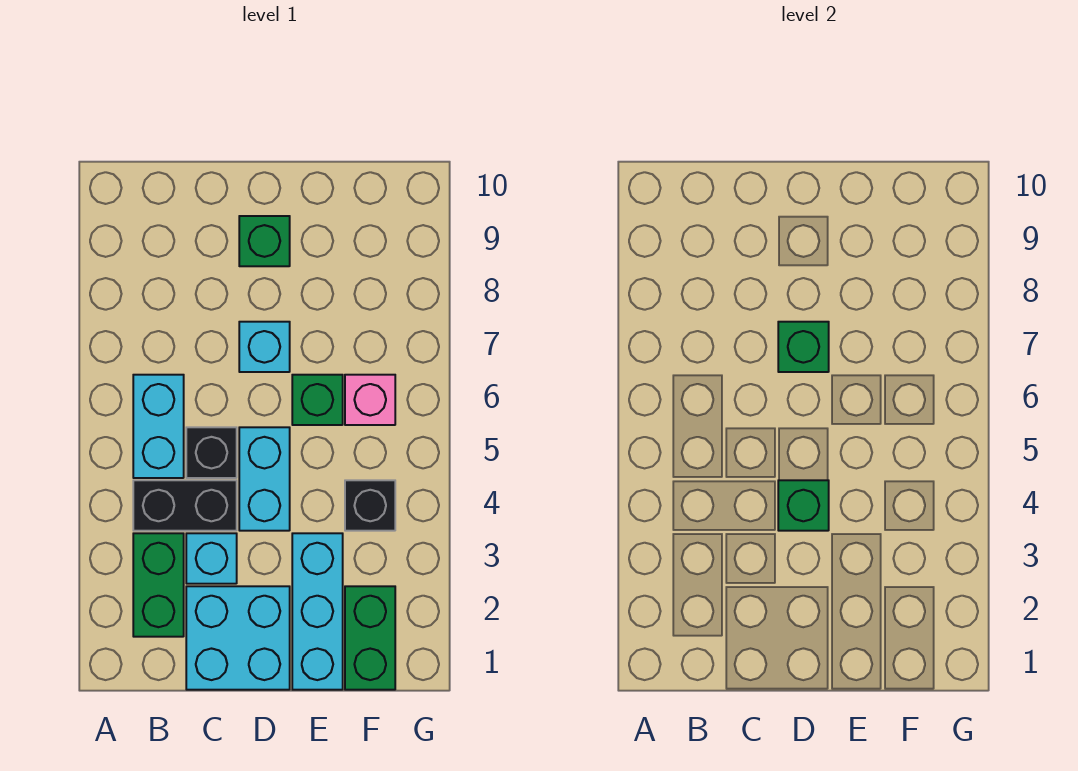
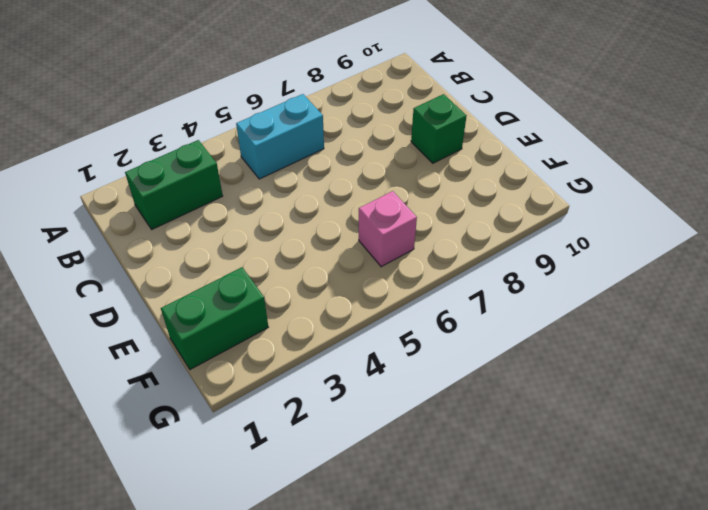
none -> black 1x2 brick [133,480,237,531]
none -> cyan 2x2 brick [186,586,290,690]
none -> cyan 1x1 brick [186,533,237,584]

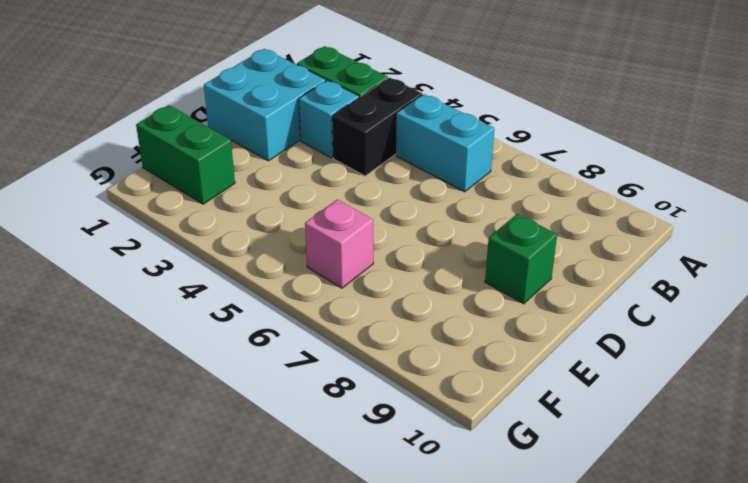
none -> black 1x1 brick [186,427,237,478]
none -> cyan 1x2 brick [239,427,290,531]
none -> cyan 1x1 brick [239,322,290,372]

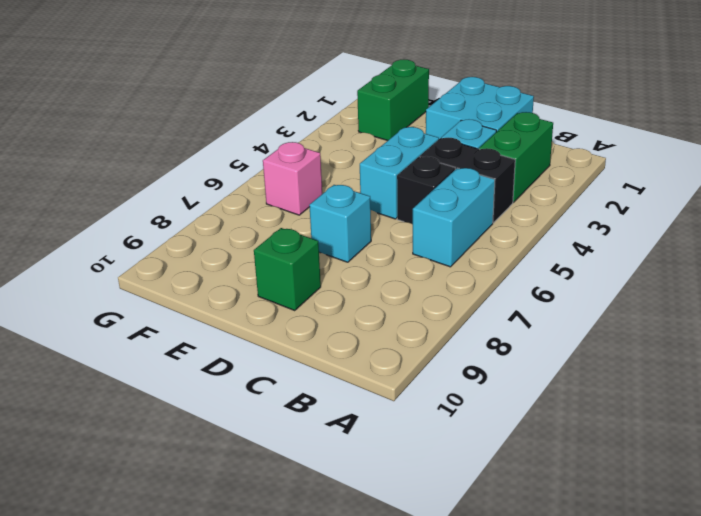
none -> cyan 1x3 brick [292,533,343,690]
none -> green 1x1 brick [292,375,343,425]
none -> black 1x1 brick [345,480,395,531]

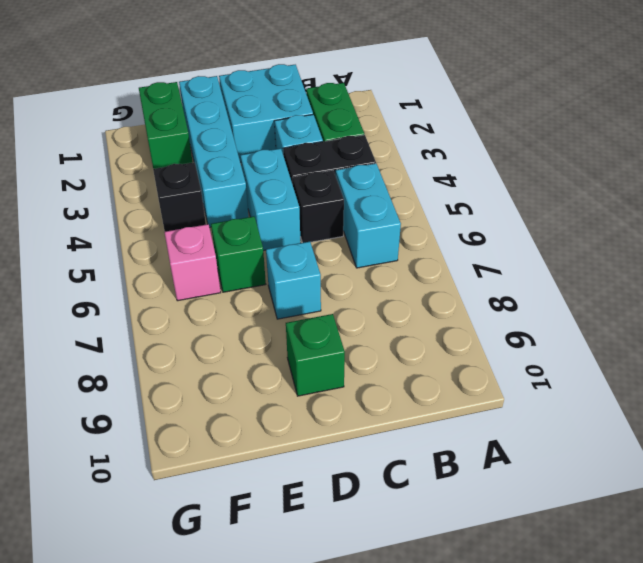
cyan 1x4 brick [179,76,249,227] -> cyan 1x3 brick [292,533,343,690]
none -> green 1x1 brick [778,480,829,531]
none -> green 1x1 brick [778,322,829,372]

